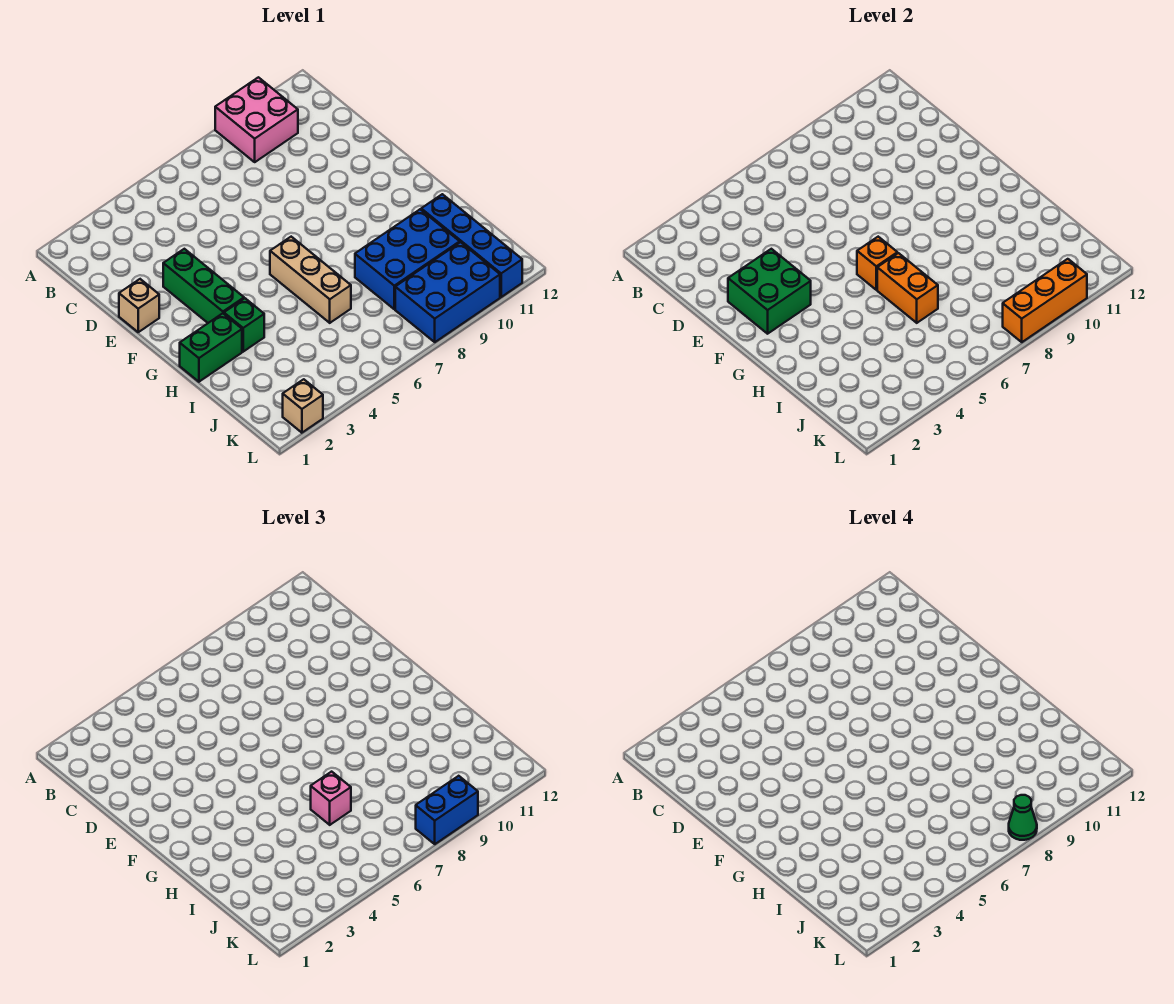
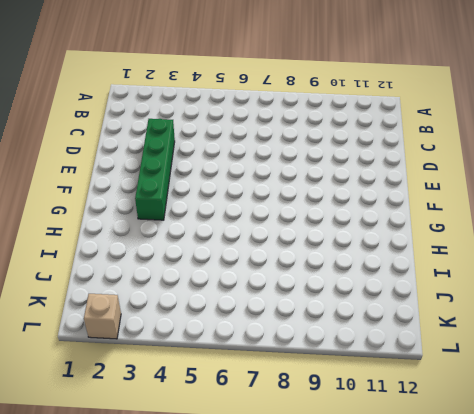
green 1x4 brick [135,119,175,220] -> green 1x3 brick [163,249,244,323]
none -> pink 2x2 brick [215,77,298,162]
none -> tan 1x1 brick [119,279,159,332]
none -> tan 1x3 brick [270,237,351,323]

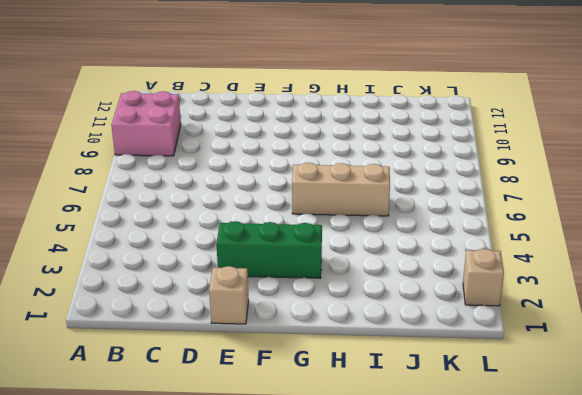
none -> green 1x2 brick [180,313,242,382]
none -> green 1x1 brick [224,298,264,352]
none -> blue 2x3 brick [355,209,460,309]

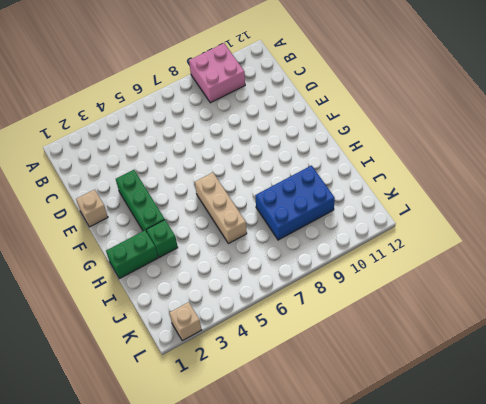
none -> blue 1x4 brick [421,194,522,297]
none -> blue 2x3 brick [395,242,500,342]
none -> green 2x2 brick [728,249,811,334]

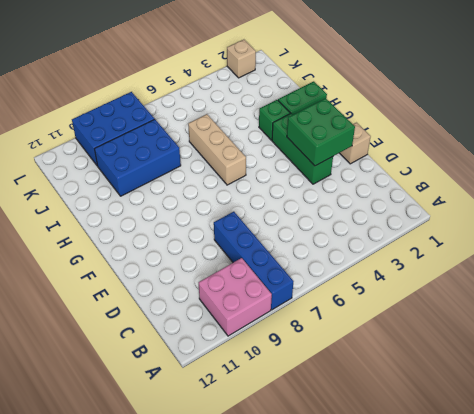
blue 1x4 brick [214,212,294,310] -> blue 1x4 brick moved to [421,194,522,297]
none -> orange 1x1 brick [857,237,897,290]
none -> orange 1x2 brick [877,253,938,323]
none -> orange 1x3 brick [1003,259,1087,342]

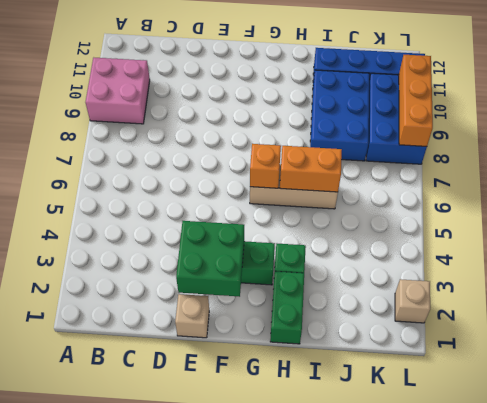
none -> pink 1x1 brick [311,772,351,825]
none -> blue 1x2 brick [416,776,478,844]
none -> green 1x1 cone [1009,795,1037,840]

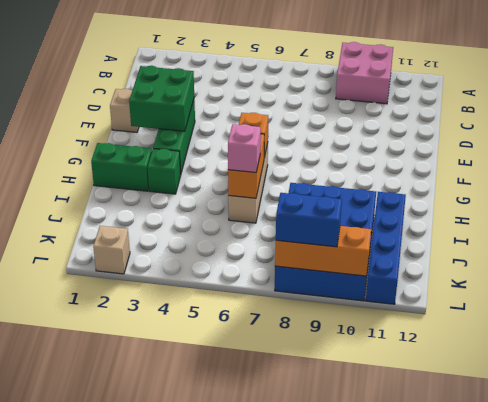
none -> green 1x1 cone [1009,795,1037,840]

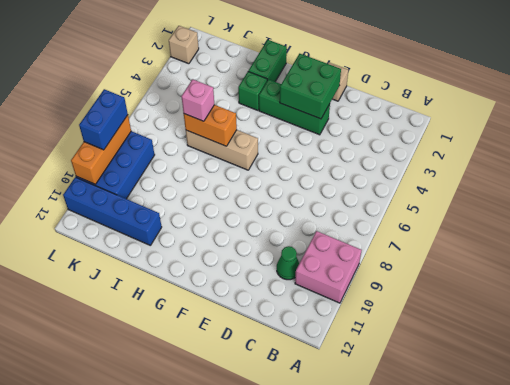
green 1x1 cone [277,246,299,280] -> green 1x1 cone moved to [1009,795,1037,840]
none -> blue 2x3 brick [355,209,460,309]
none -> orange 1x1 brick [857,237,897,290]

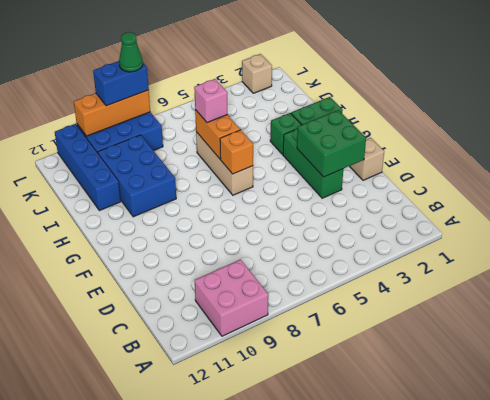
blue 2x3 brick [98,135,176,217] -> blue 2x3 brick turned to [355,209,460,309]

